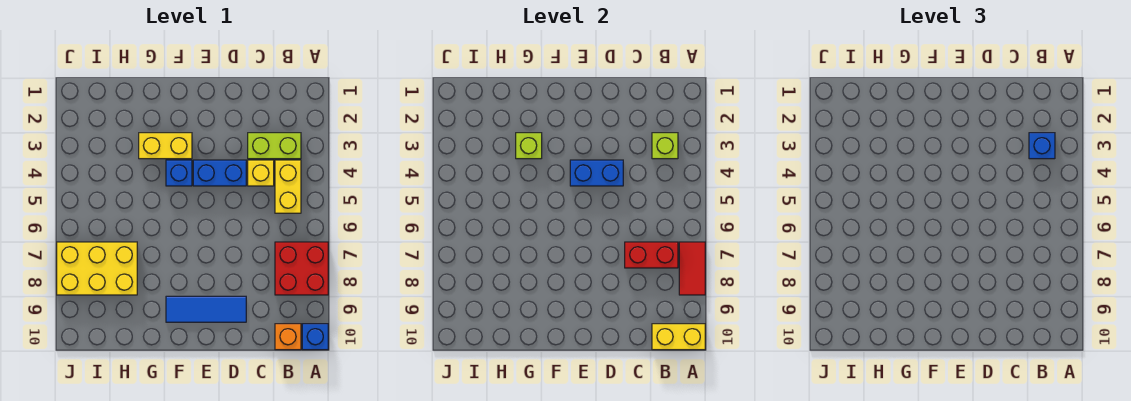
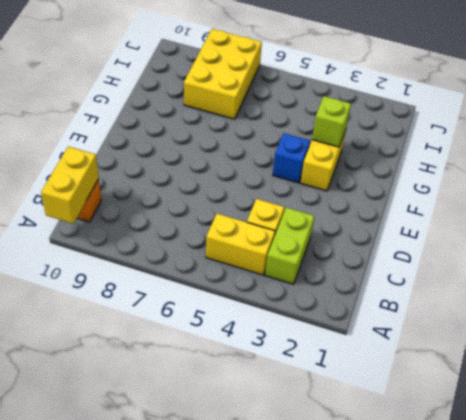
none -> red 2x2 brick [275,242,328,295]
none -> blue 1x1 brick [302,324,328,350]
none -> blue 1x2 brick [193,160,246,186]

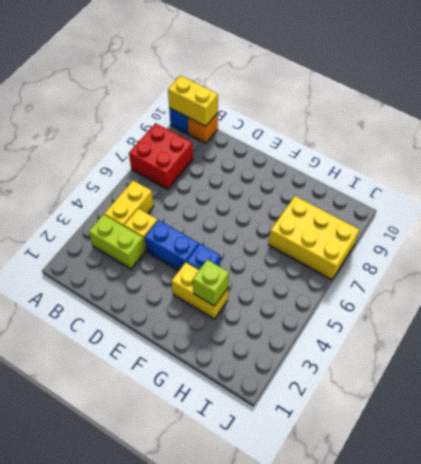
none -> blue 1x3 tile [166,296,246,322]
none -> red 1x2 tile [679,242,705,295]
none -> lime 1x1 brick [652,133,678,159]

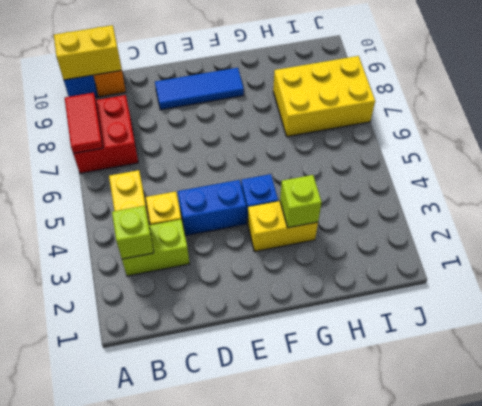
none -> red 1x2 brick [625,242,678,268]
none -> blue 1x2 brick [570,160,623,186]
none -> blue 1x1 brick [1029,133,1055,159]

